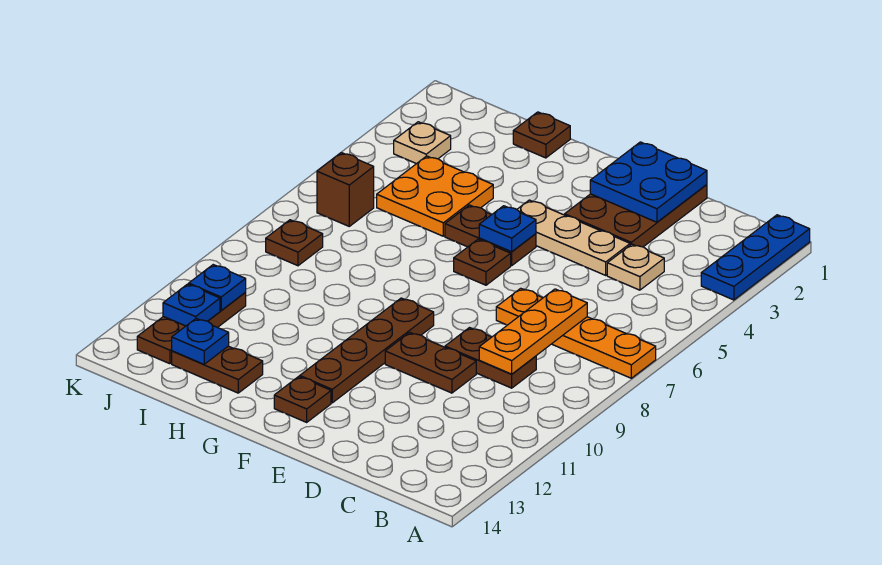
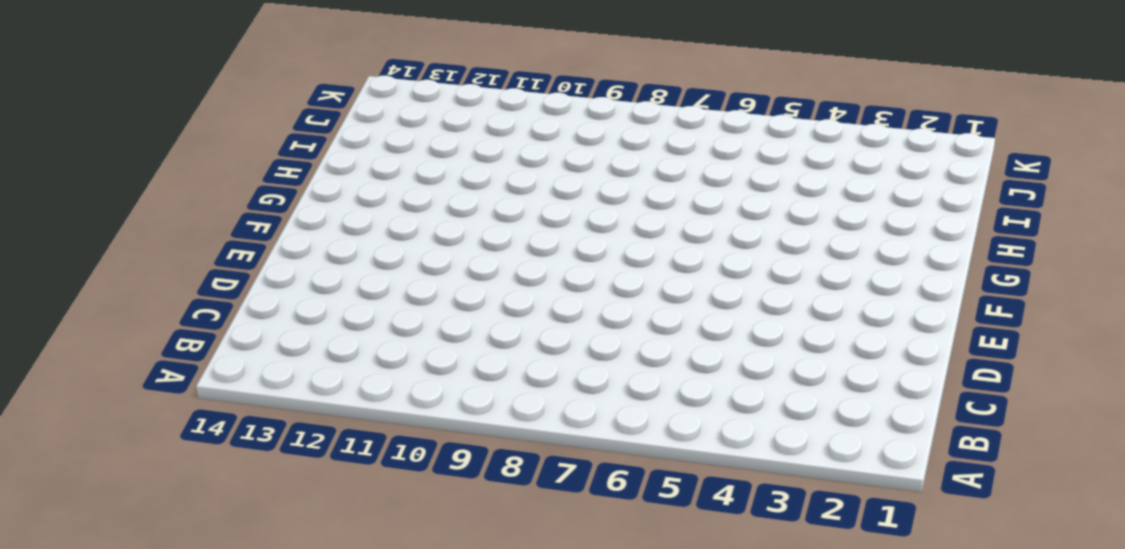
none -> blue 1x3 plate [701,215,810,300]
none -> orange 1x4 plate [496,288,656,378]
none -> tan 1x1 plate [607,244,664,290]

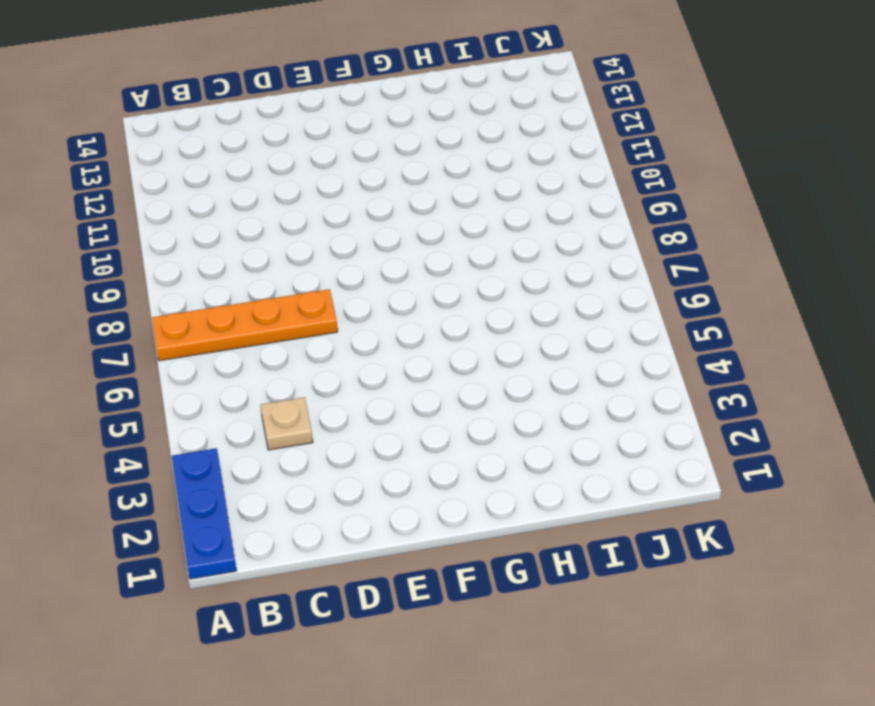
none -> brown 1x2 plate [445,328,536,388]
none -> brown 2x3 plate [565,185,707,247]
none -> tan 1x3 plate [517,200,630,275]

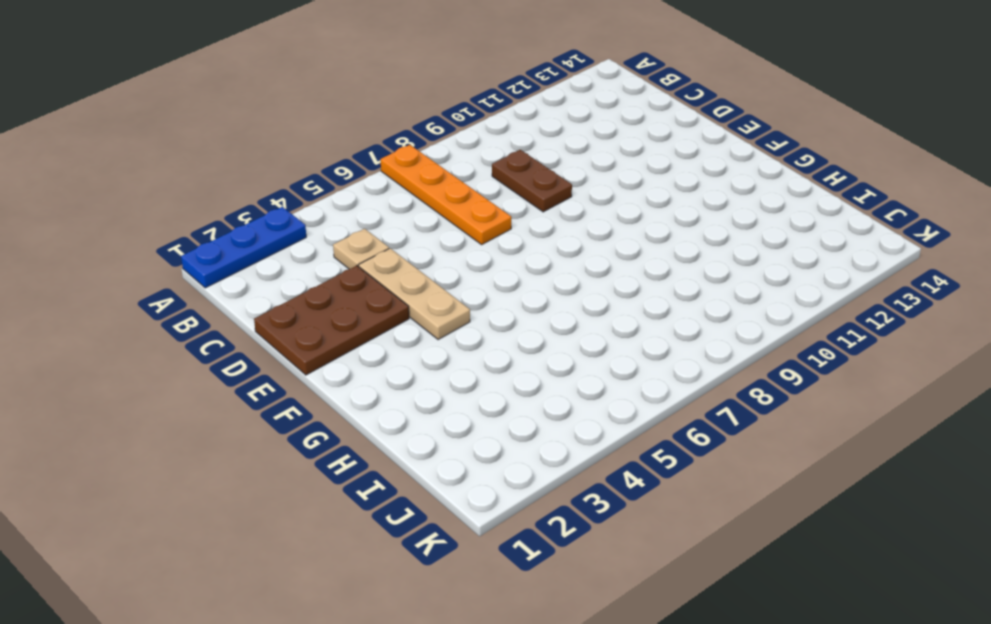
none -> brown 1x2 plate [385,332,476,393]
none -> brown 1x2 plate [445,205,536,266]
none -> brown 1x1 plate [454,239,511,285]

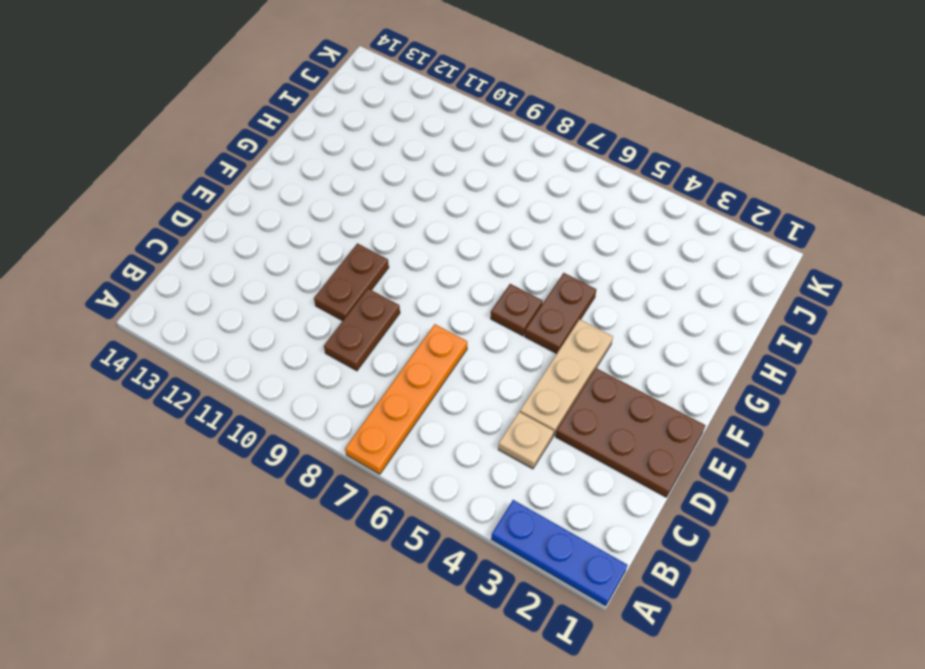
none -> brown 1x4 plate [300,298,434,403]
none -> brown 1x1 plate [274,377,331,422]
none -> brown 1x1 plate [513,112,570,158]

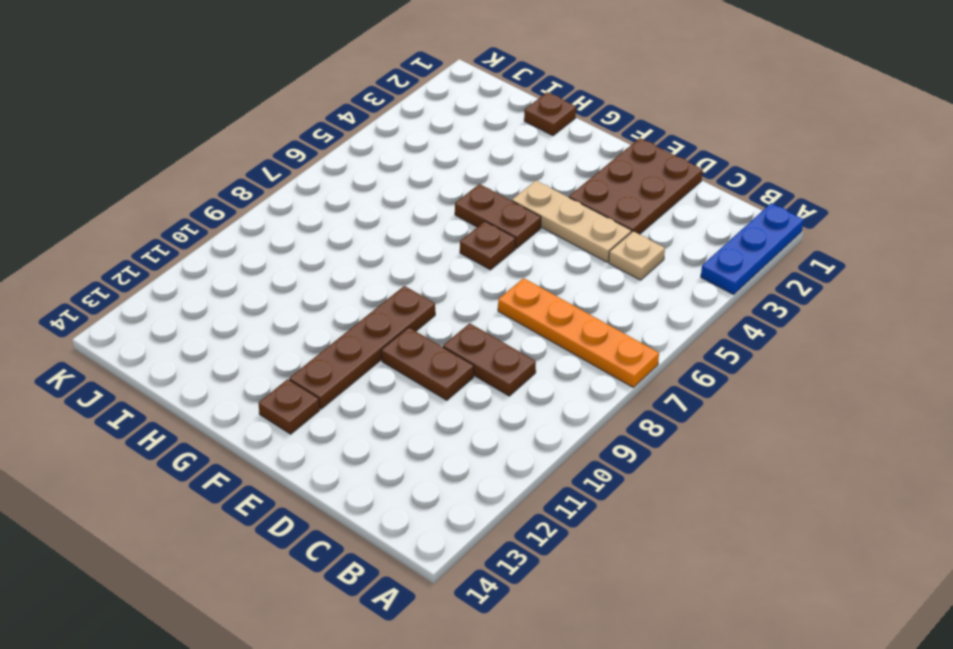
none -> orange 2x2 plate [377,156,493,236]
none -> brown 1x2 plate [172,346,263,393]
none -> tan 1x1 plate [394,122,451,164]

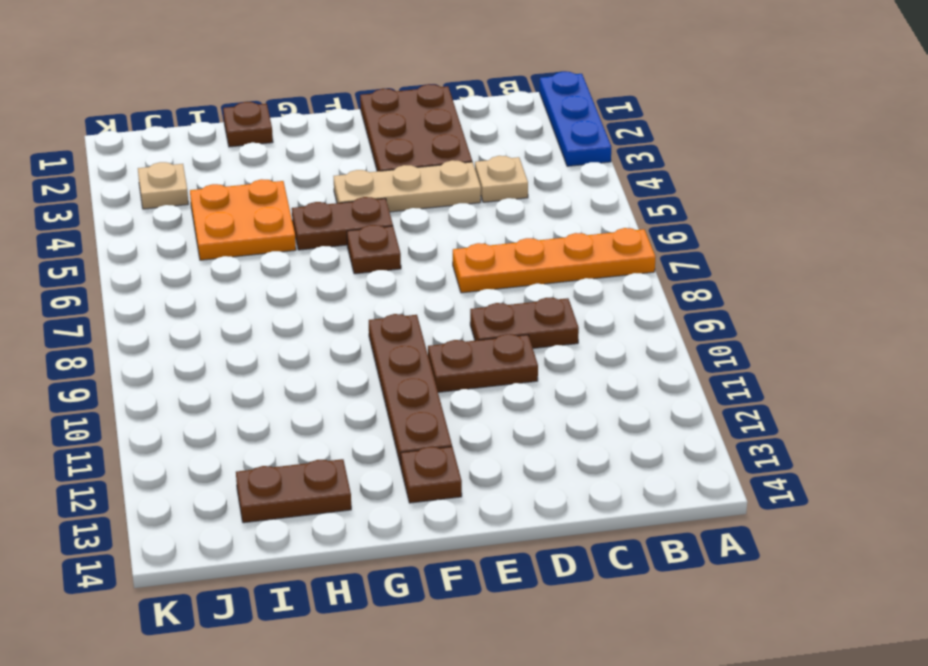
none -> brown 1x1 brick [317,153,374,226]
none -> brown 1x1 plate [266,220,323,266]
none -> brown 1x3 plate [137,293,246,364]

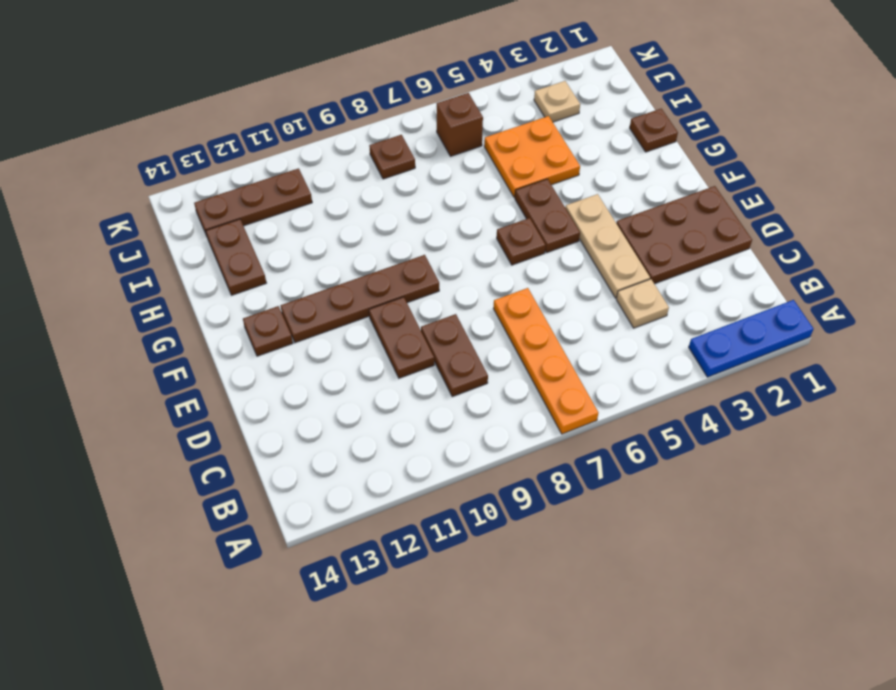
none -> orange 1x3 plate [479,289,587,374]
none -> blue 2x2 plate [590,142,707,222]
none -> blue 1x1 plate [479,206,536,252]

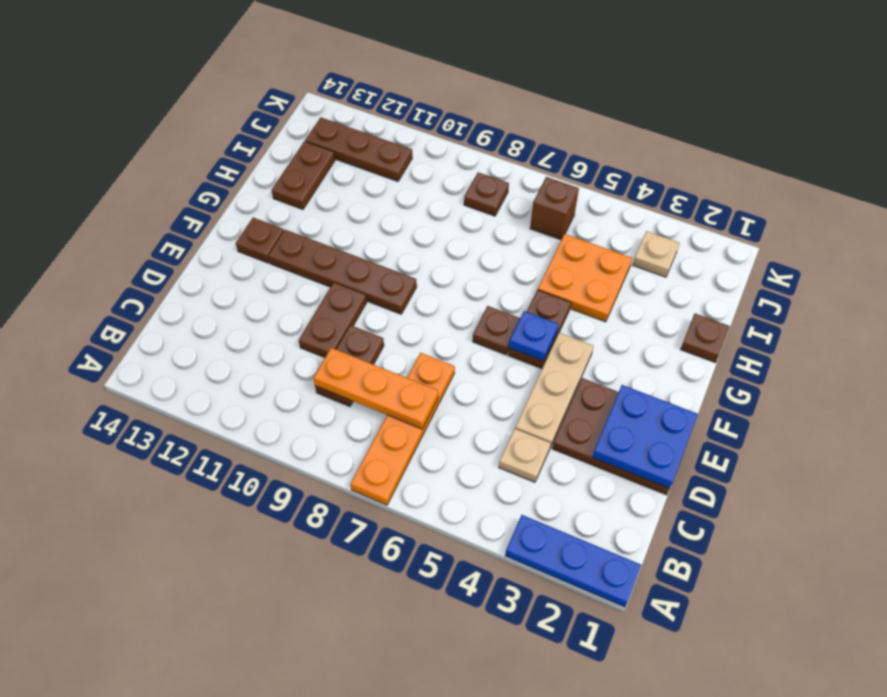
none -> blue 1x1 plate [172,319,229,364]
none -> blue 1x1 plate [189,265,246,310]
none -> blue 1x1 plate [163,284,220,326]

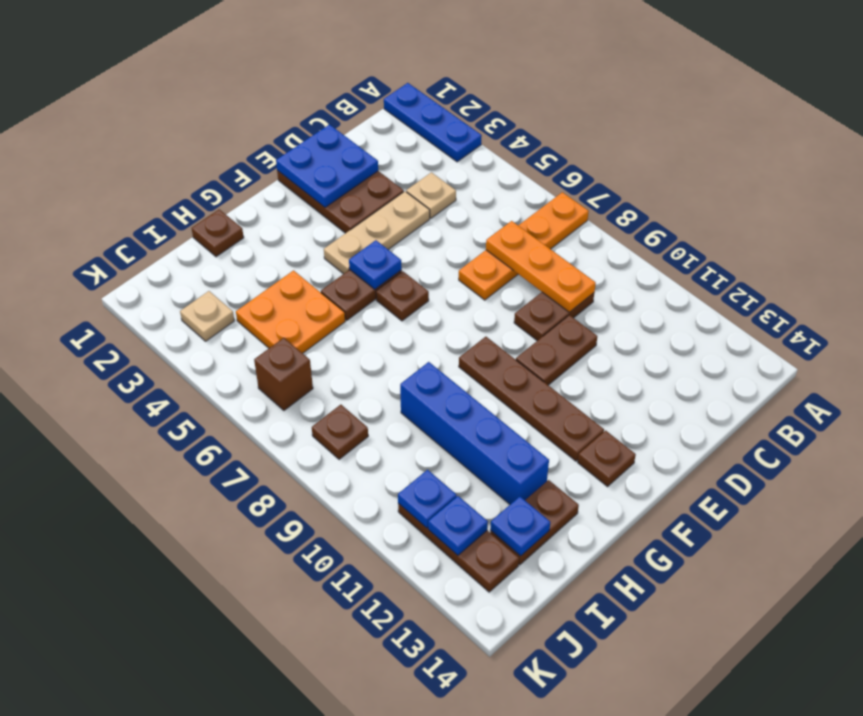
blue 1x4 brick [400,362,549,504] -> none

